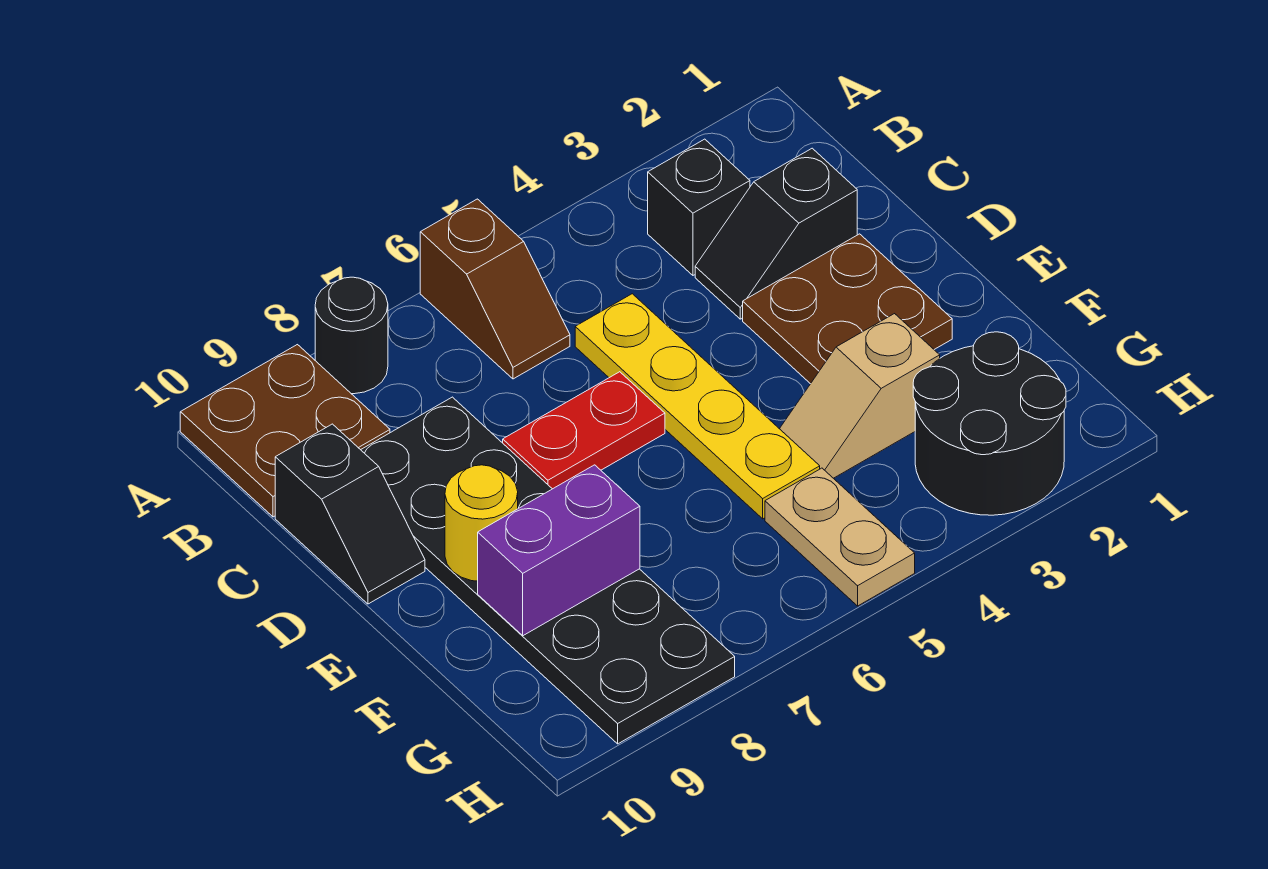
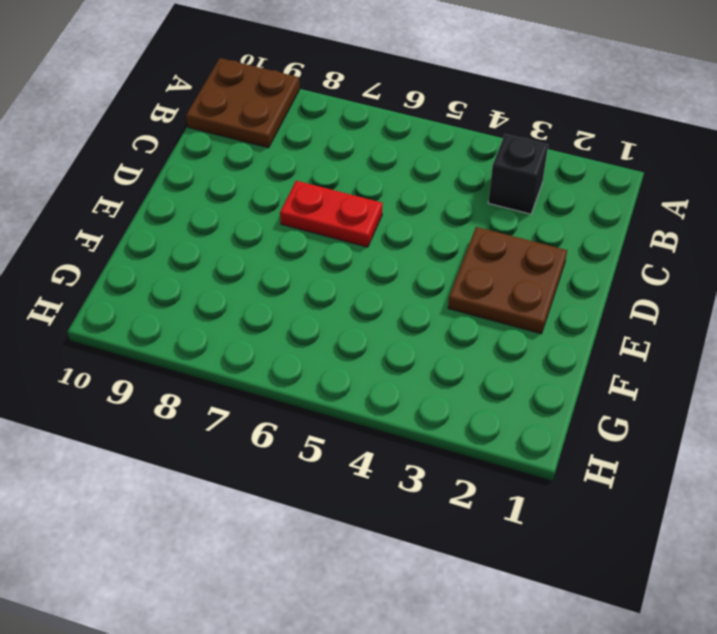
none -> brown 1x2 slope [420,199,570,379]
none -> black 1x1 round brick [315,277,388,394]
none -> black 1x2 slope [695,148,857,319]

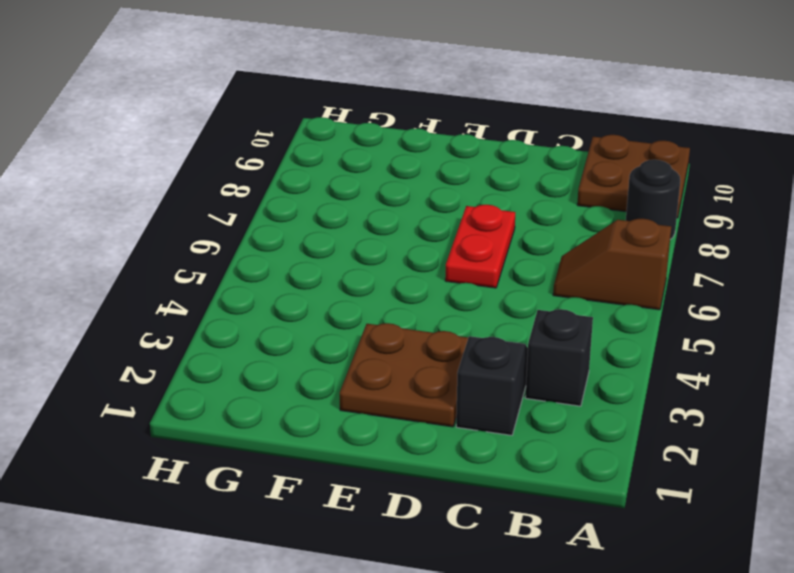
none -> yellow 1x4 plate [575,294,820,519]
none -> black 2x6 plate [361,397,735,744]
none -> black 1x2 slope [275,424,425,604]

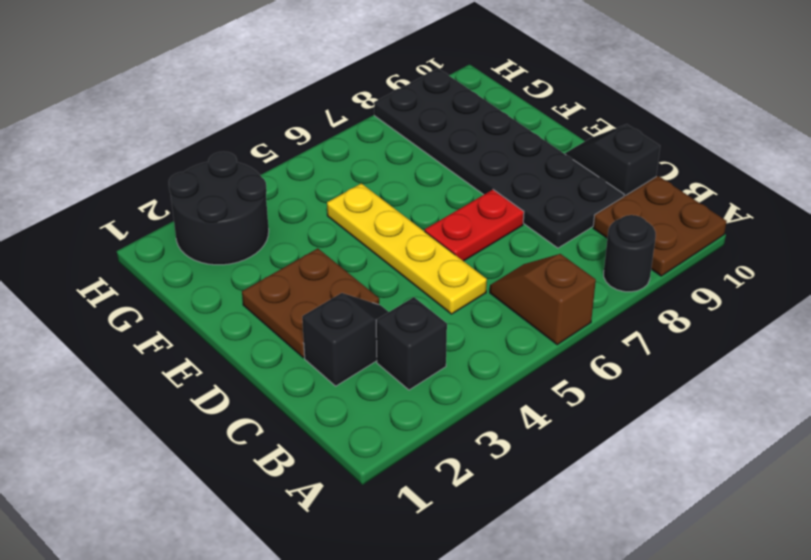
none -> tan 1x2 slope [780,314,940,478]
none -> tan 1x2 plate [765,468,915,606]
none -> yellow 1x1 round brick [445,465,518,581]

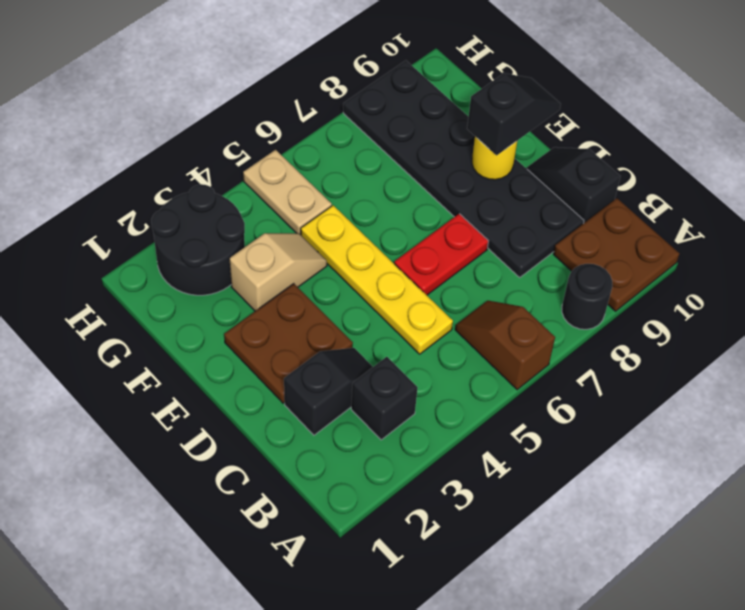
black 1x2 slope [467,73,561,155] -> none
none -> purple 1x2 brick [478,465,640,636]

